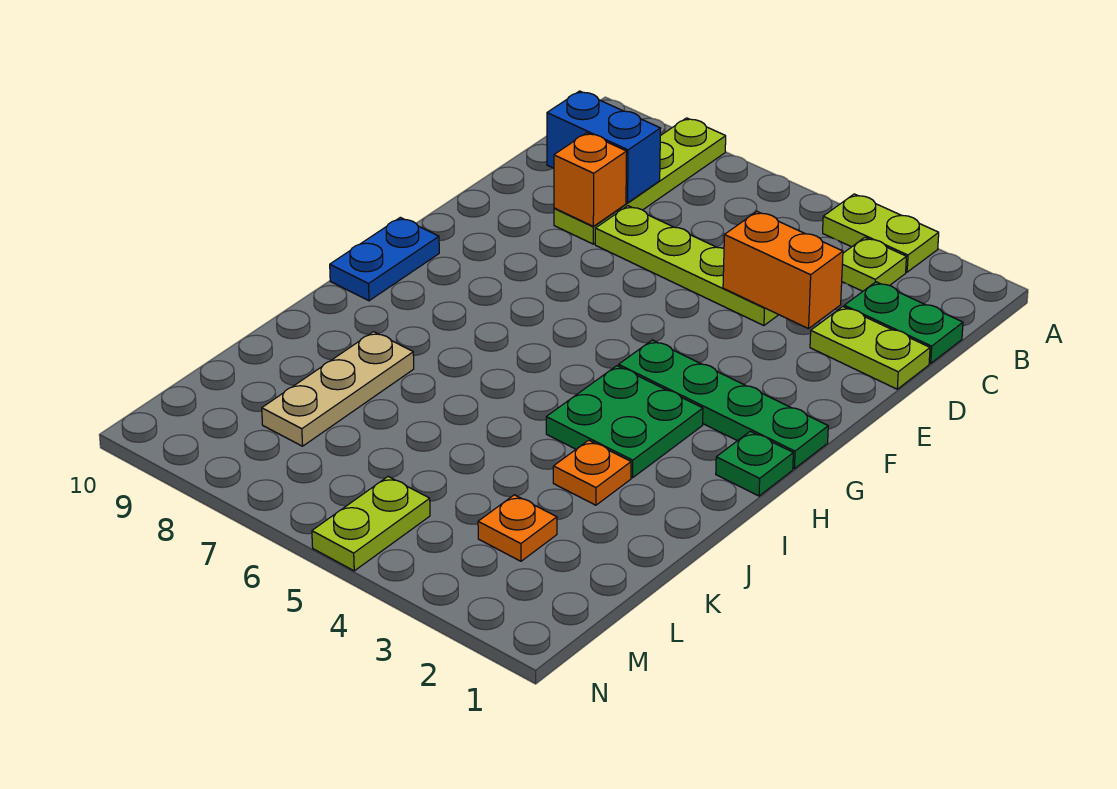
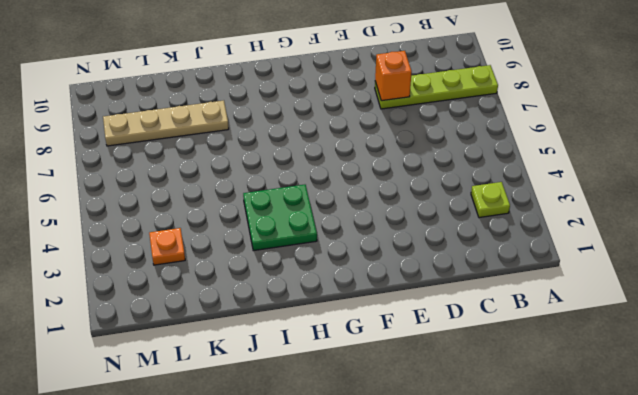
tan 1x4 plate [103,100,229,146] -> tan 1x3 plate [262,332,414,446]
none -> lime 1x2 plate [823,194,939,272]
none -> green 1x2 plate [844,282,963,363]
none -> lime 1x2 plate [810,307,930,389]

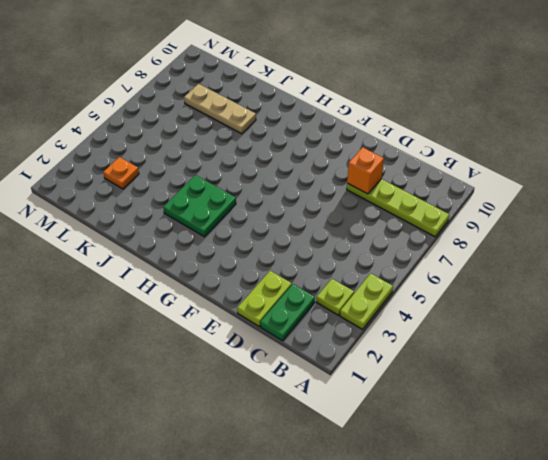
none -> lime 1x4 plate [595,206,779,326]
none -> green 1x4 plate [619,340,828,469]
none -> blue 1x2 plate [330,217,439,301]

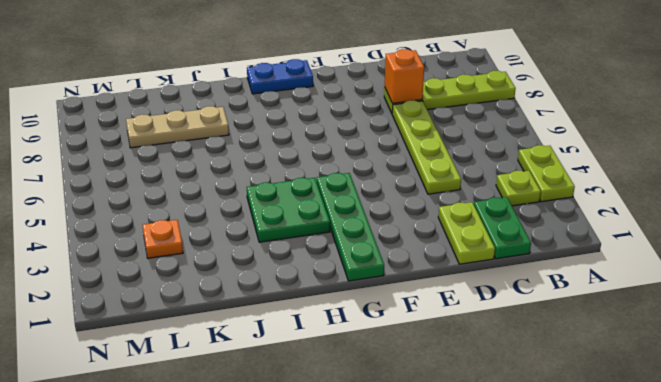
none -> green 1x1 plate [716,431,793,496]
none -> orange 1x1 plate [553,440,631,505]
none -> lime 1x2 plate [312,477,430,571]

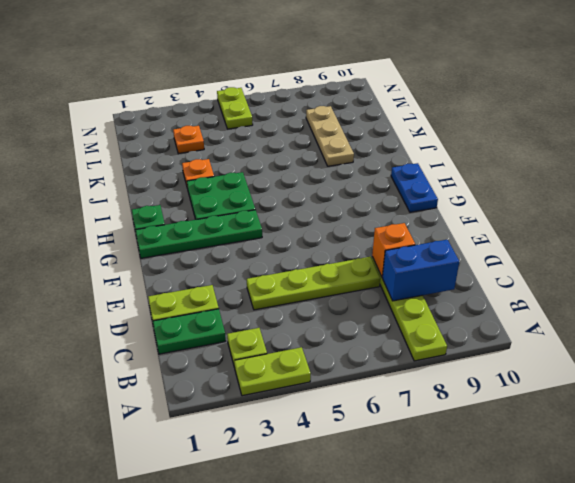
none -> orange 1x2 brick [723,212,843,329]

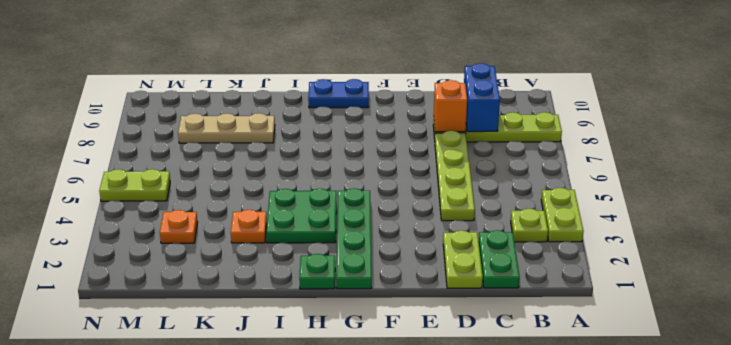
none -> orange 1x2 brick [723,212,843,329]

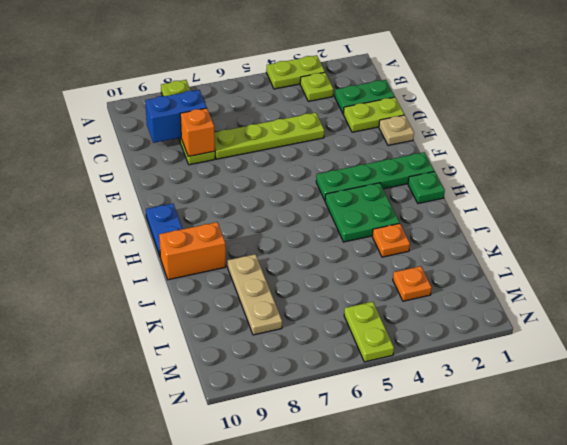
tan 1x1 plate [379,115,414,146] -> none
orange 1x2 brick [159,222,226,280] -> orange 1x2 brick moved to [723,212,843,329]

